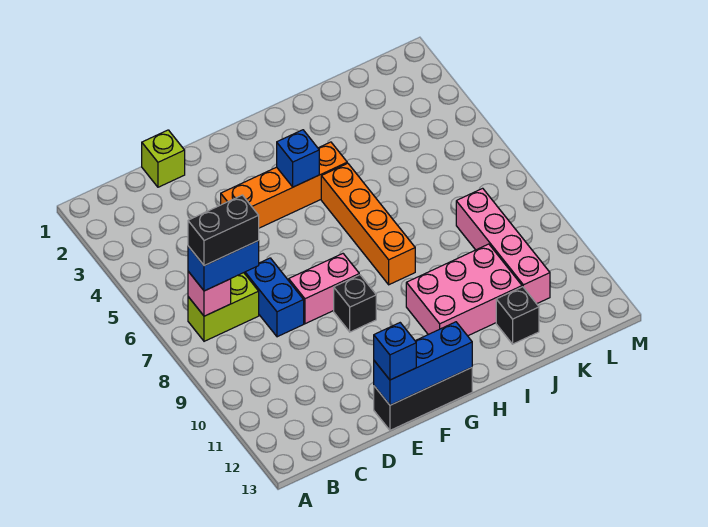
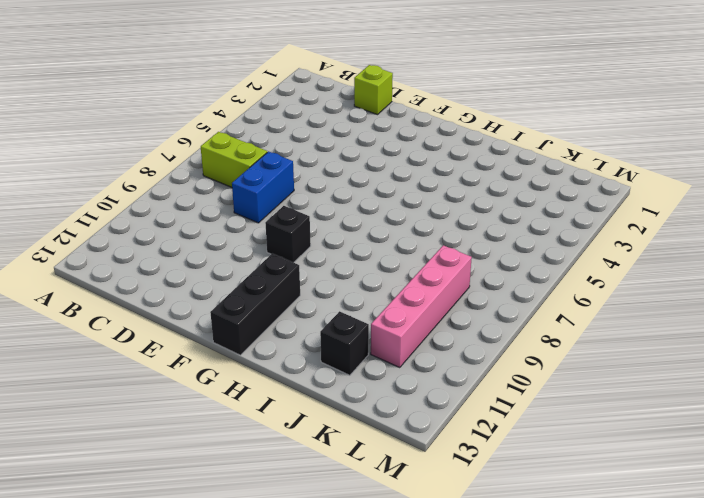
black 1x3 brick [210,254,300,355] -> black 1x3 brick turned to [374,367,472,430]
none -> orange 1x4 brick [221,142,347,228]
none -> pink 1x2 brick [289,254,359,324]
none -> orange 1x4 brick [321,163,415,285]

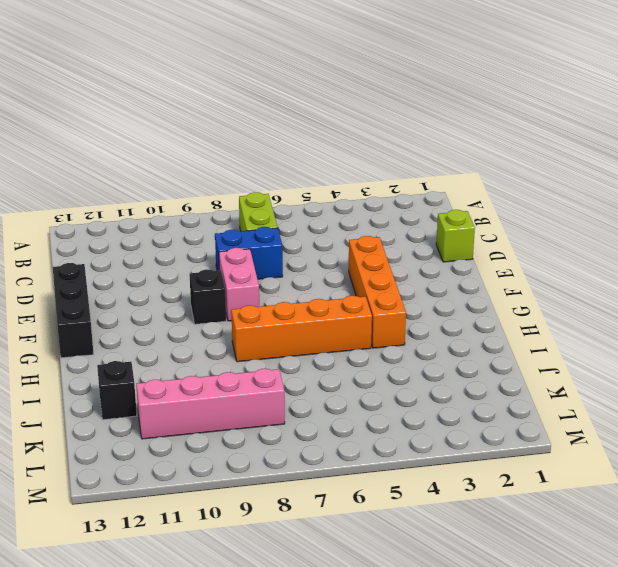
none -> pink 2x3 brick [406,244,522,336]
none -> pink 1x1 brick [188,271,231,316]
none -> blue 1x3 brick [374,322,472,405]

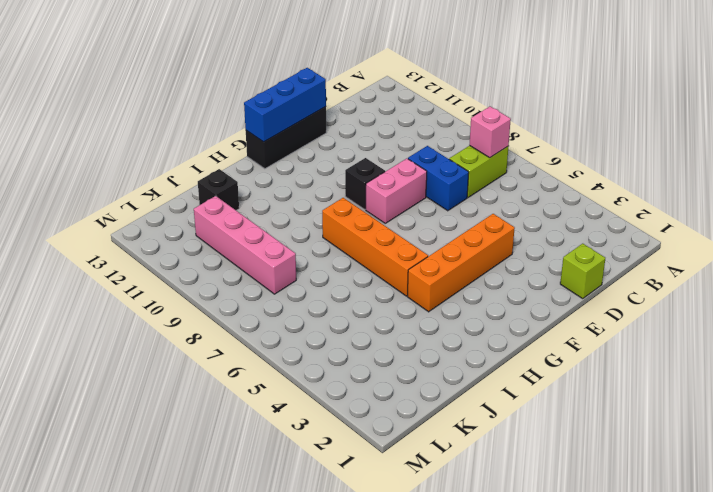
none -> pink 2x3 brick [406,244,522,336]
none -> blue 1x1 brick [277,130,319,187]
none -> blue 1x2 brick [188,241,259,291]

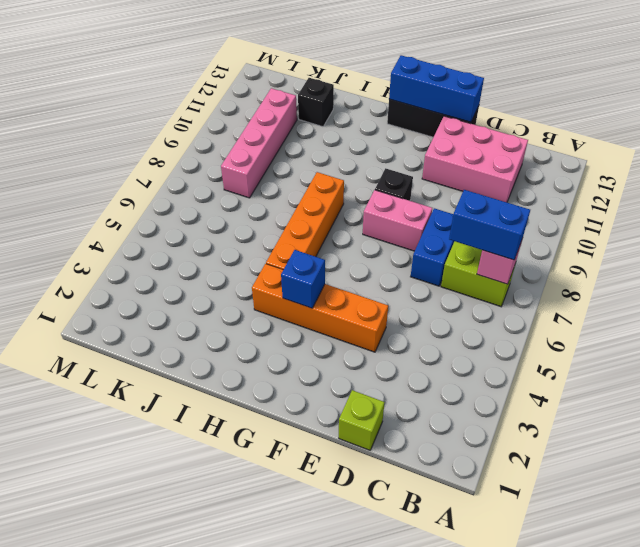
pink 2x3 brick [422,116,528,202] -> pink 2x3 brick moved to [406,244,522,336]
none -> blue 1x1 brick [374,323,416,380]
none -> black 1x2 brick [188,195,259,266]

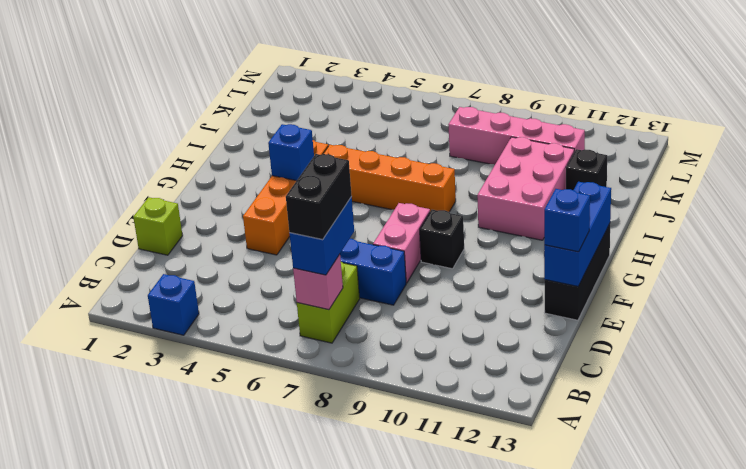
blue 1x1 brick [148,274,199,335] -> none

